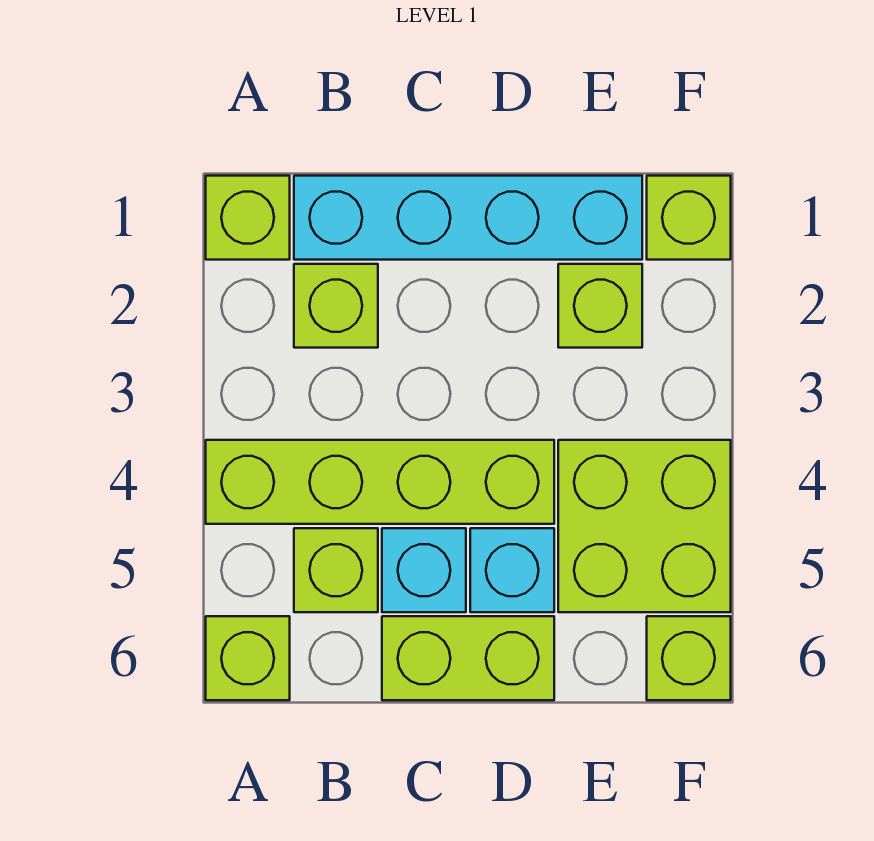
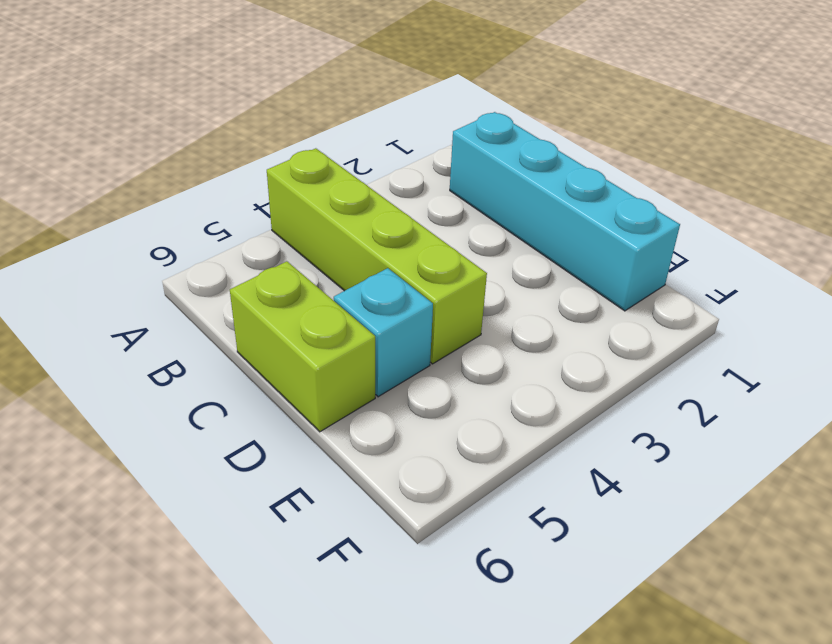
none -> lime 1x1 brick [206,176,290,260]
none -> lime 1x1 brick [206,616,290,700]
none -> lime 1x1 brick [294,264,378,348]

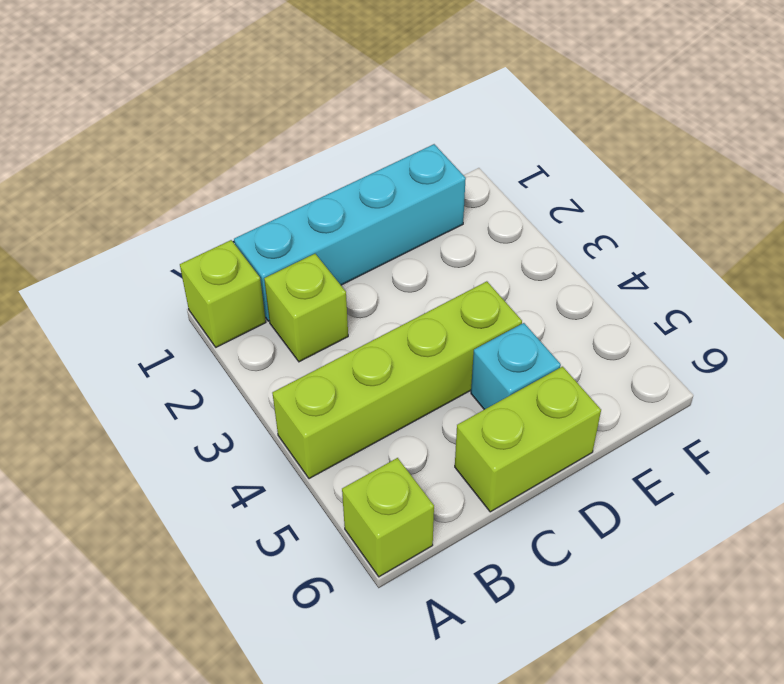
none -> lime 1x1 brick [294,528,378,612]
none -> cyan 1x1 brick [382,528,466,612]
none -> lime 1x1 brick [558,264,642,348]

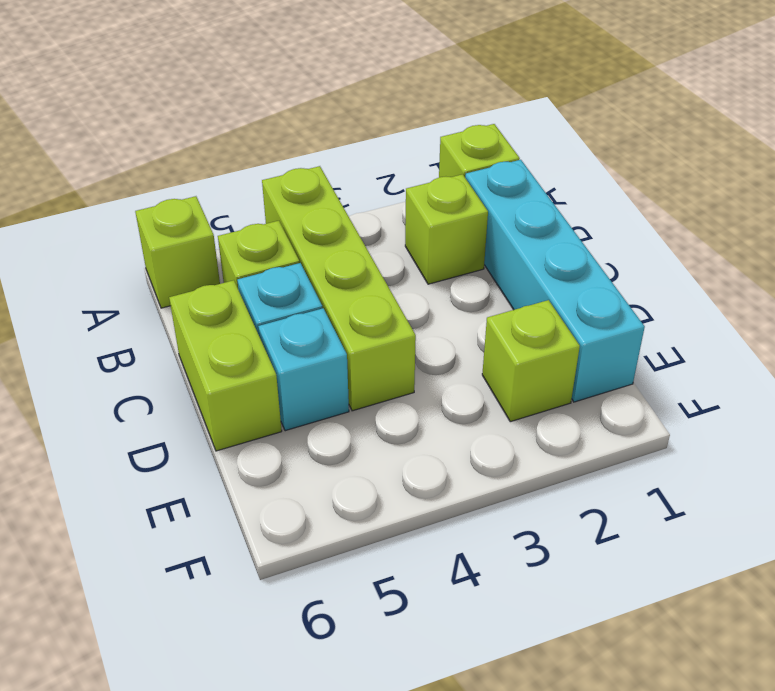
none -> lime 2x2 brick [558,440,731,612]
none -> lime 1x1 brick [647,176,731,260]
none -> lime 1x1 brick [647,616,731,700]

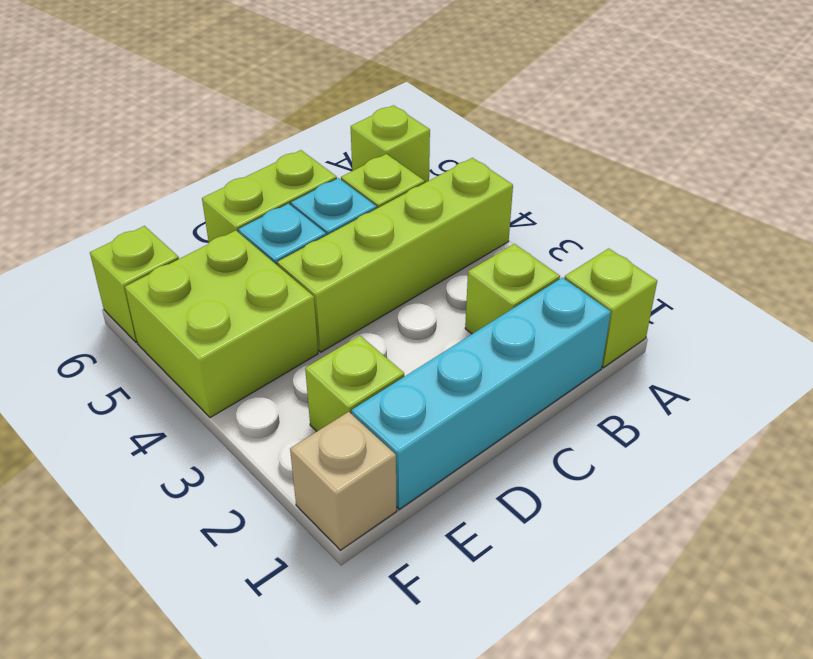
tan 1x1 brick [290,412,397,550] -> lime 1x1 brick [647,176,731,260]

